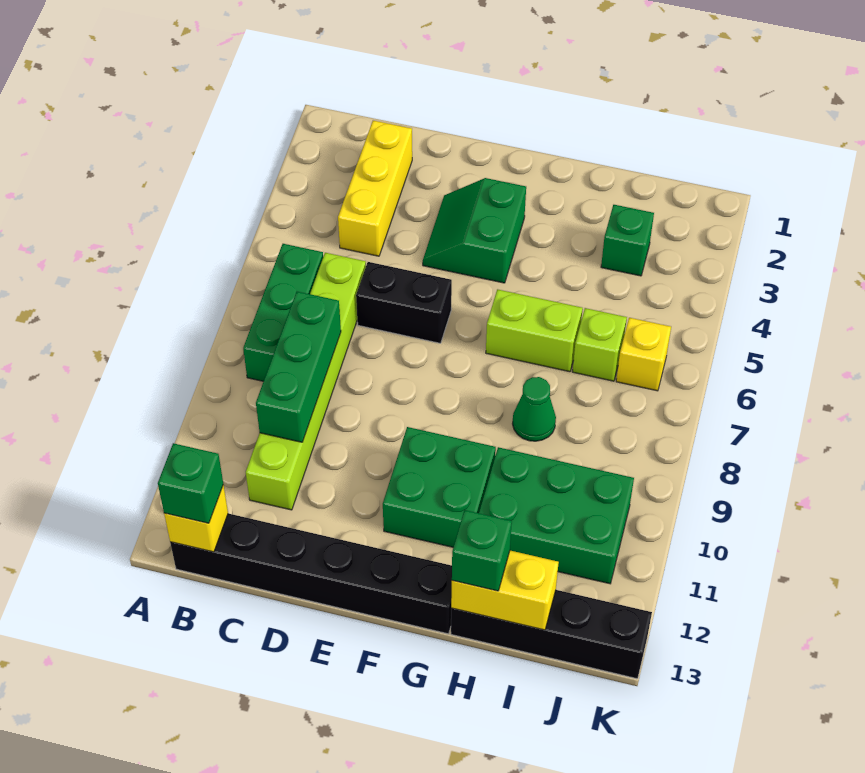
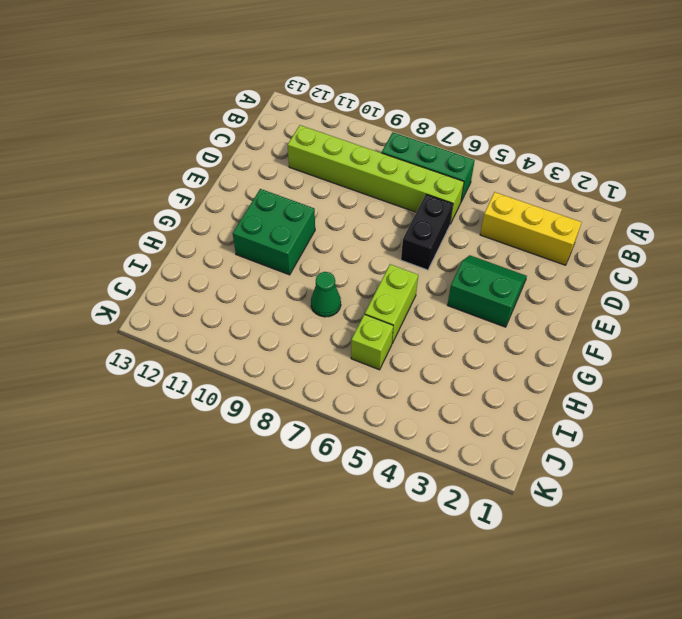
none -> black 1x6 brick [170,513,452,634]
none -> green 2x3 brick [479,447,634,584]
none -> black 1x4 brick [451,590,652,679]

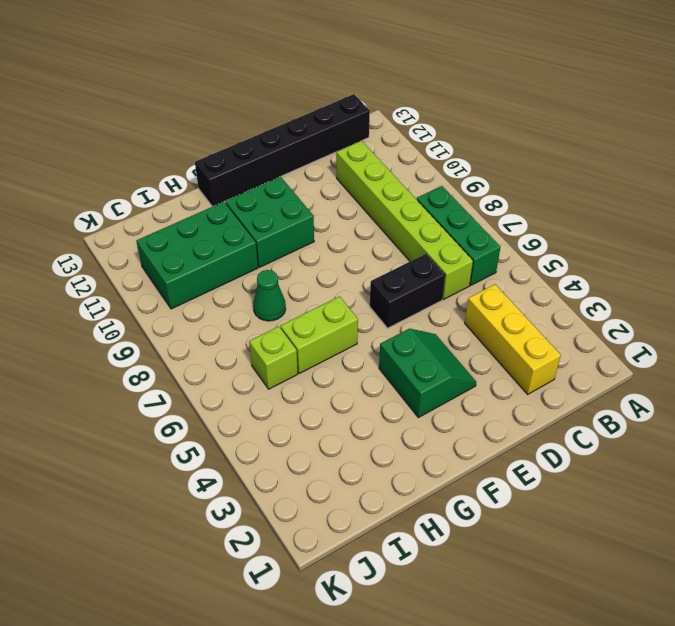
none -> black 1x4 brick [451,590,652,679]
none -> green 1x1 brick [601,205,654,276]
none -> yellow 1x1 brick [616,318,671,391]

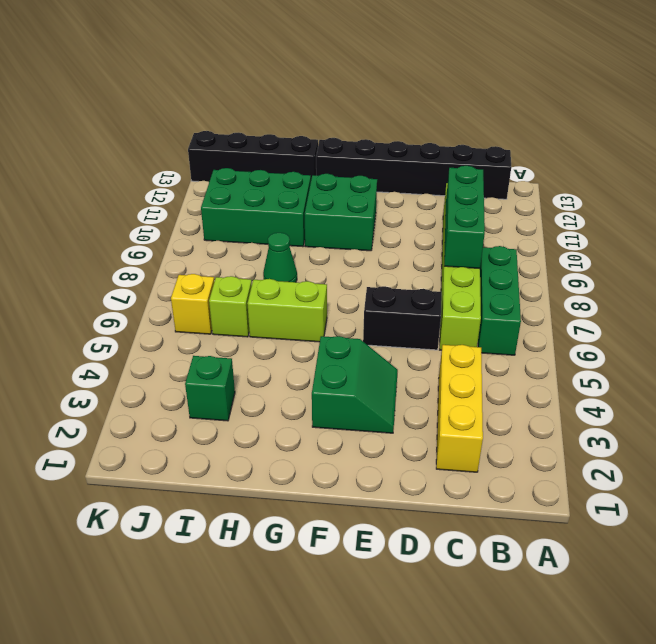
none -> yellow 1x1 brick [164,485,228,552]
none -> yellow 1x2 brick [451,551,559,630]
none -> green 1x1 brick [158,443,223,523]

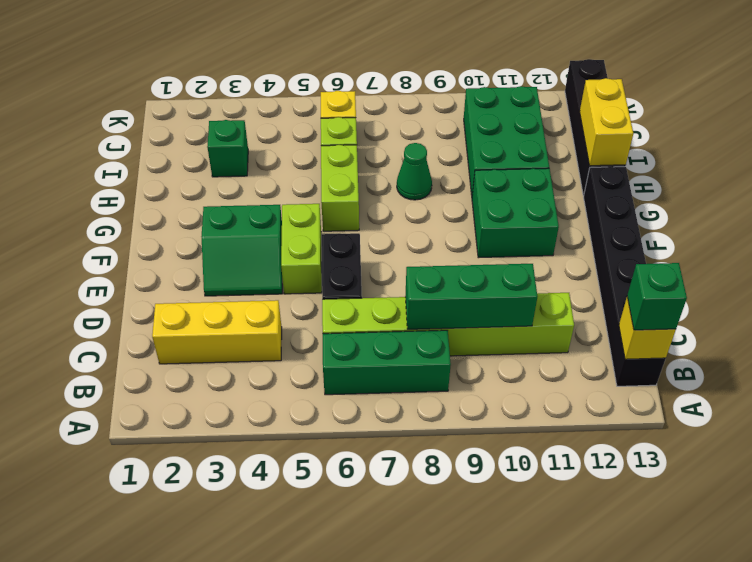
lime 1x2 brick [281,204,322,294] -> none
none -> green 1x1 brick [452,510,512,591]

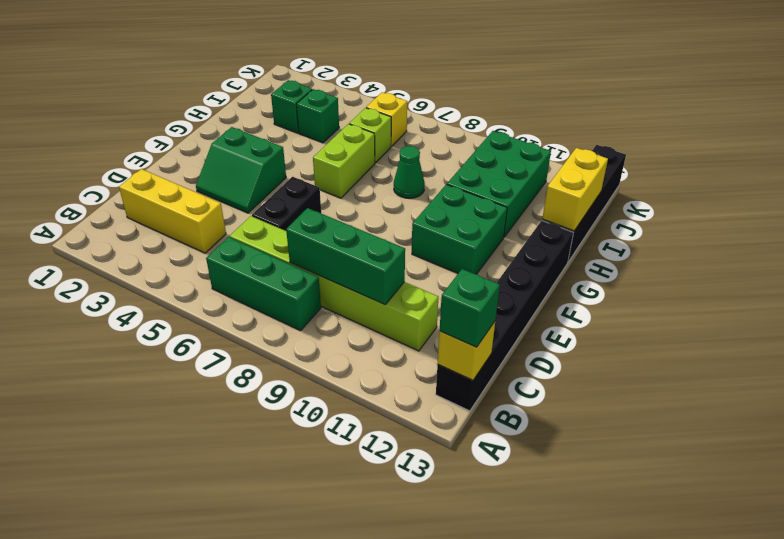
green 1x1 brick [297,89,339,143] -> green 1x1 brick moved to [452,510,512,591]

